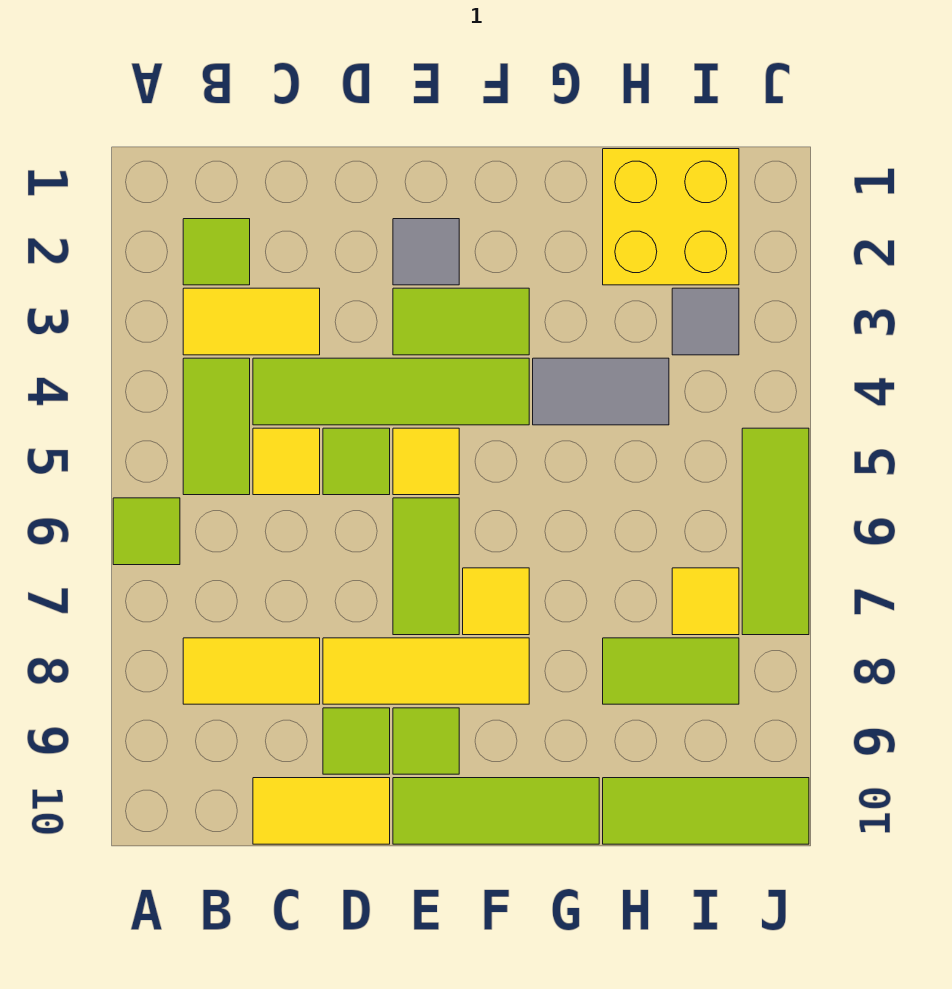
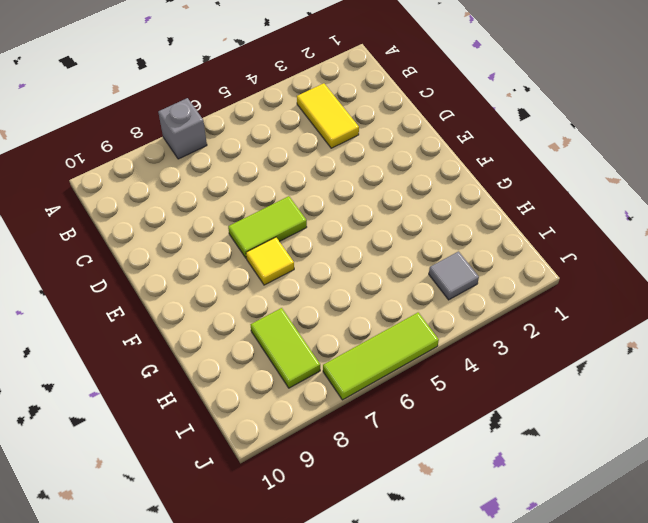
grey 1x1 brick [158,98,207,159] -> none
none -> lime 1x1 tile [113,498,180,565]
none -> lime 1x1 tile [183,219,250,285]
none -> lime 1x2 tile [183,358,250,495]

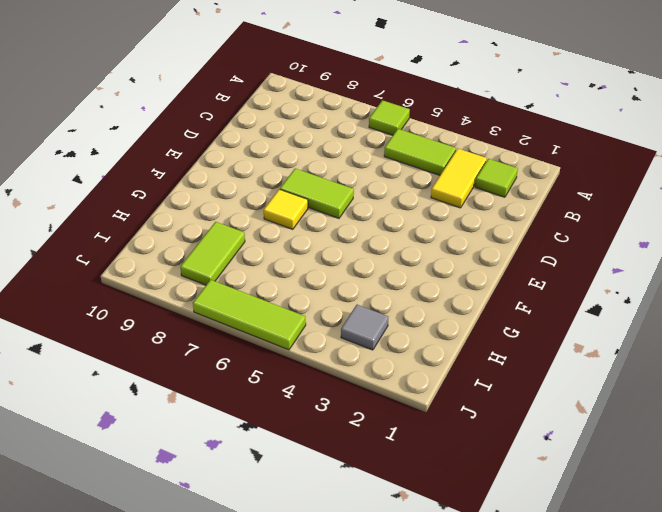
none -> yellow 1x2 tile [183,638,320,704]
none -> lime 1x4 tile [253,358,529,425]
none -> yellow 1x1 tile [253,428,320,495]

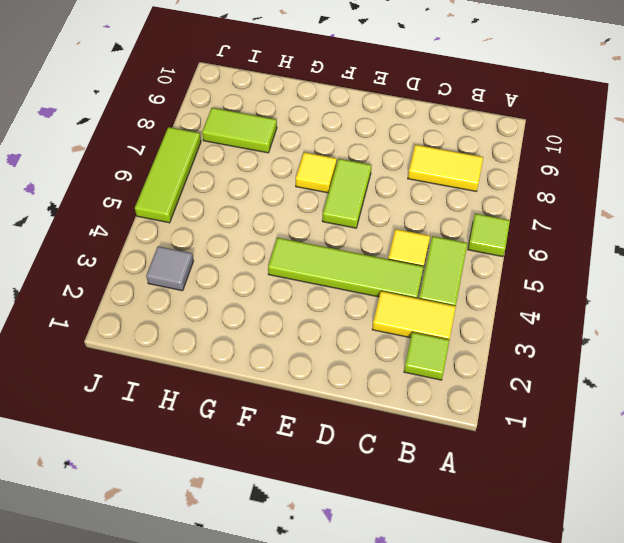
none -> yellow 1x2 tile [253,778,390,844]
none -> lime 1x1 tile [323,428,390,495]
none -> yellow 1x3 tile [323,638,529,704]

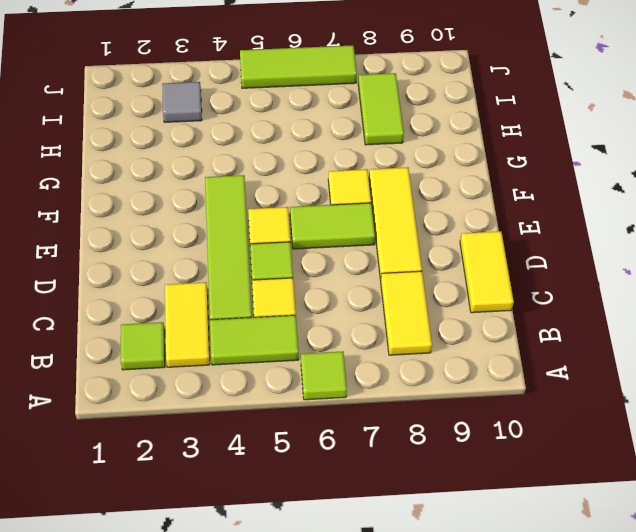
none -> lime 1x1 tile [323,708,390,774]
none -> grey 1x1 tile [393,219,459,285]
none -> lime 1x2 tile [393,288,529,355]

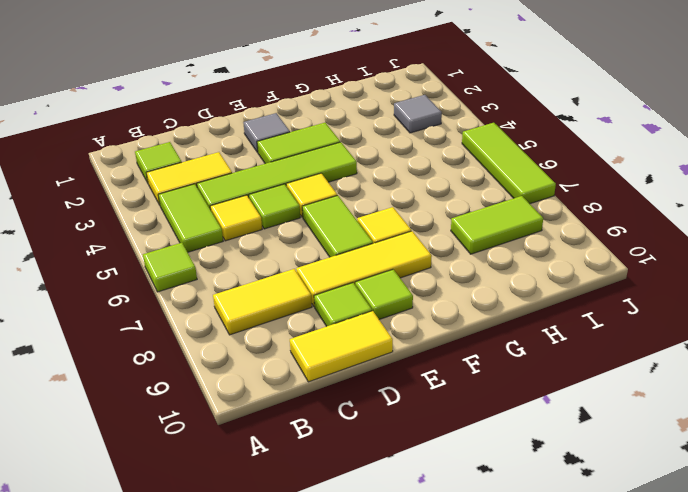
none -> lime 1x3 tile [393,778,599,844]
none -> grey 1x2 tile [533,358,669,425]
none -> yellow 2x2 brick [603,149,739,285]

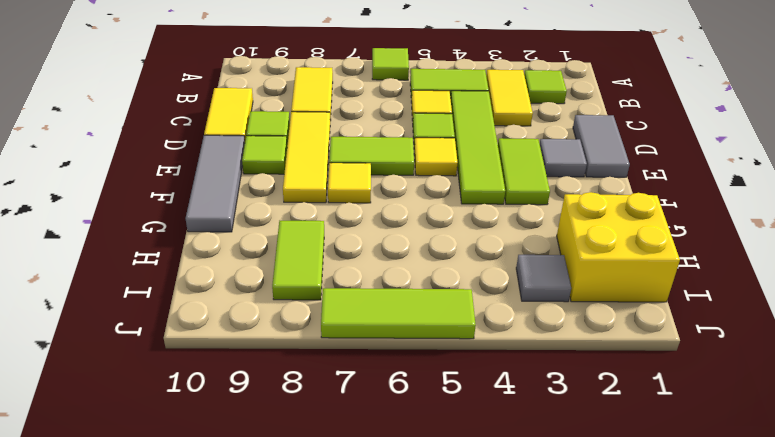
grey 1x2 tile [573,115,630,177] -> grey 1x2 tile moved to [533,358,669,425]
grey 1x3 tile [186,135,245,232] -> lime 1x3 tile [393,778,599,844]
none -> lime 1x3 tile [603,778,809,844]
none -> yellow 1x1 tile [672,568,739,635]

